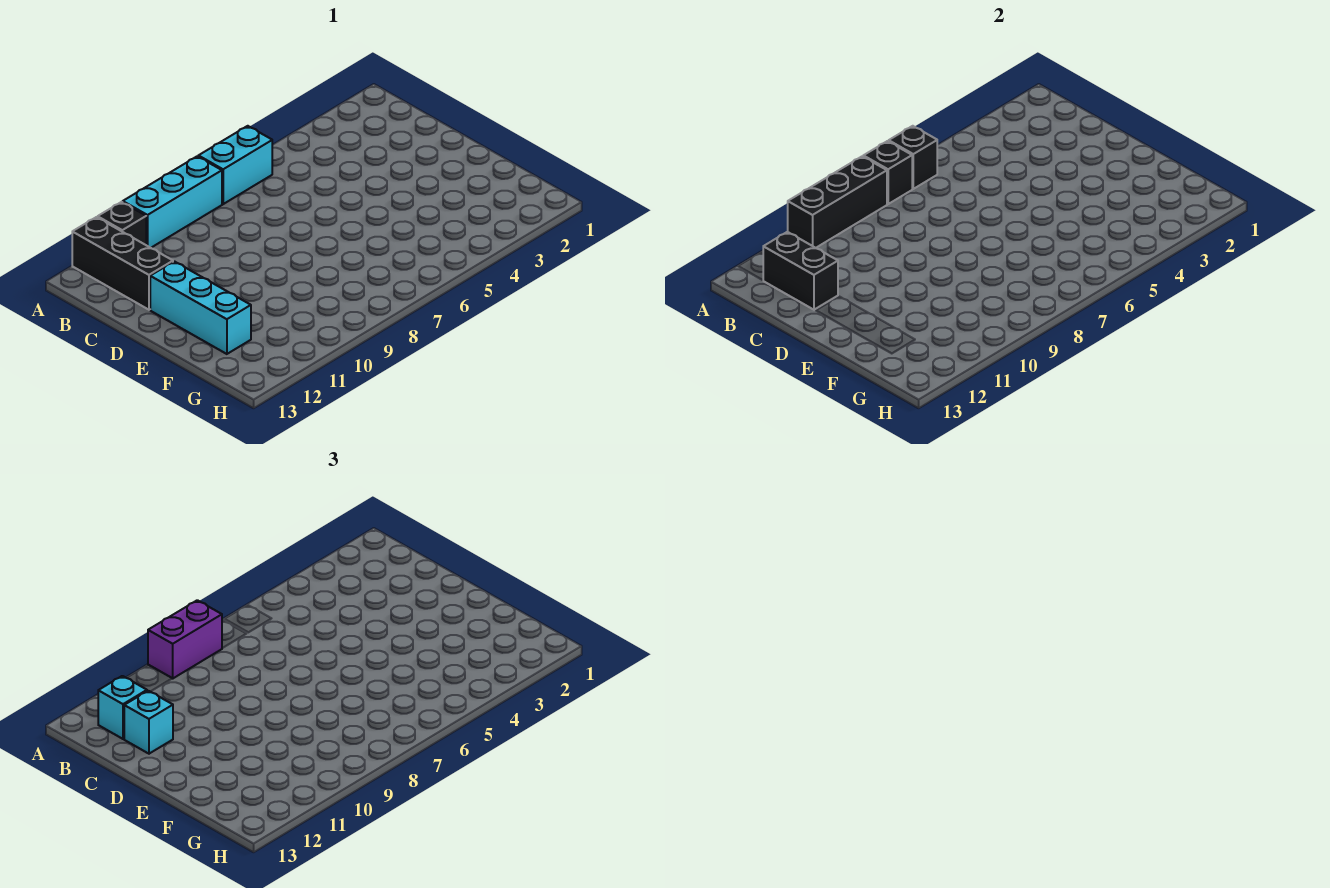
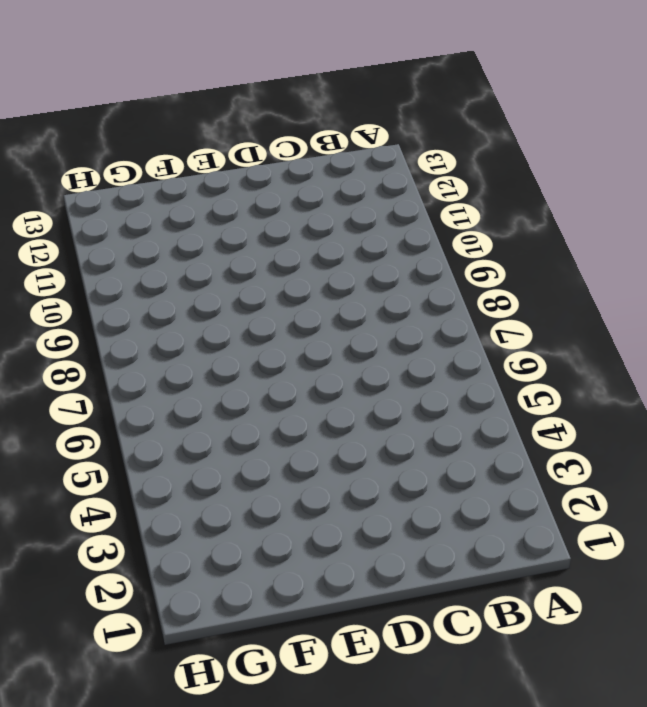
none -> cyan 1x2 brick [198,126,272,204]
none -> cyan 1x3 brick [123,156,222,248]
none -> black 1x1 brick [98,202,146,245]

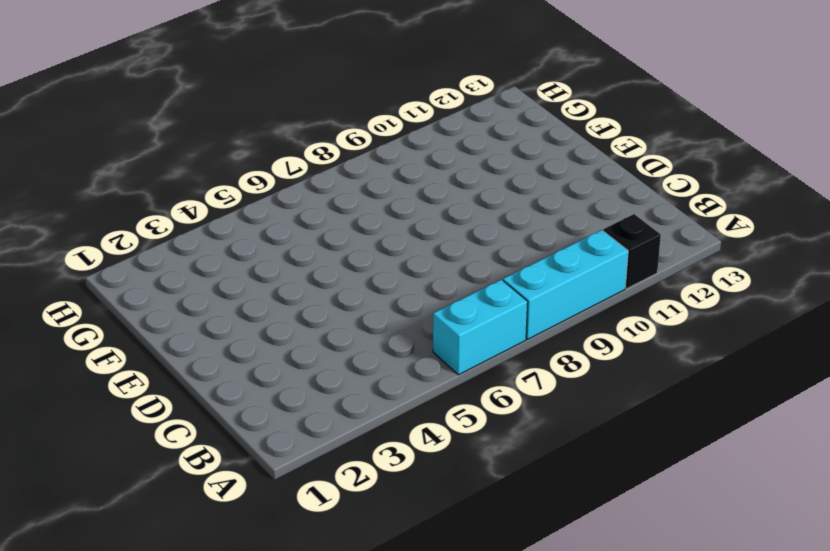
none -> black 1x3 brick [72,217,173,310]
none -> cyan 1x3 brick [150,261,251,354]
none -> black 1x1 brick [889,126,937,189]

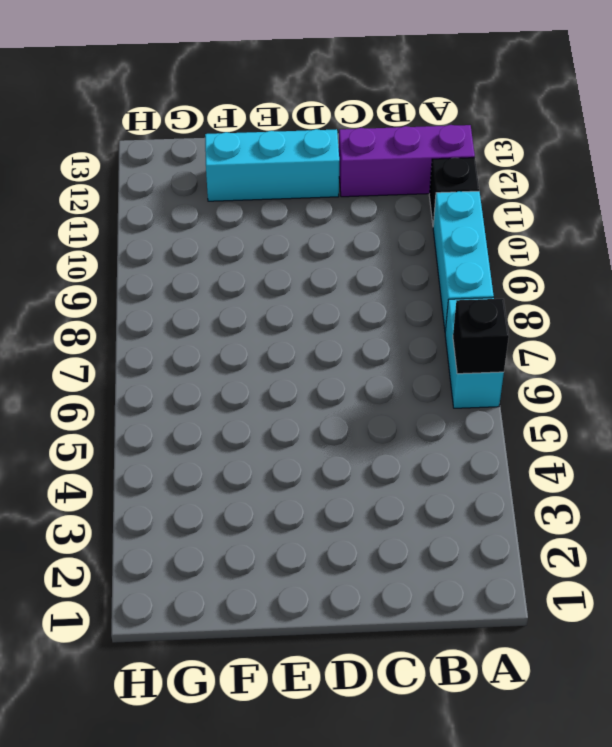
purple 1x3 brick [339,125,475,197] -> black 1x3 brick [72,217,173,310]
none -> black 1x1 brick [863,141,912,204]
none -> black 1x3 brick [788,156,887,248]
none -> black 1x2 brick [763,232,838,310]

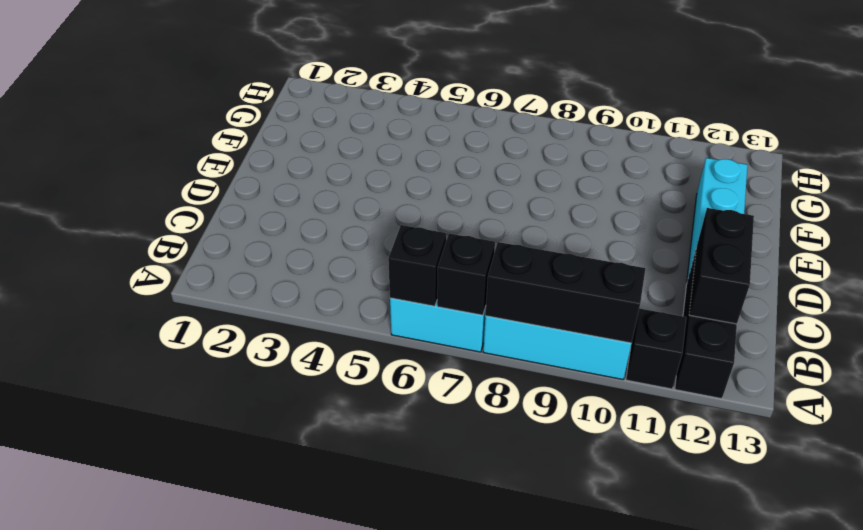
none -> purple 1x2 brick [148,600,222,678]
none -> cyan 1x1 brick [98,676,147,739]
none -> cyan 1x1 brick [124,691,173,754]

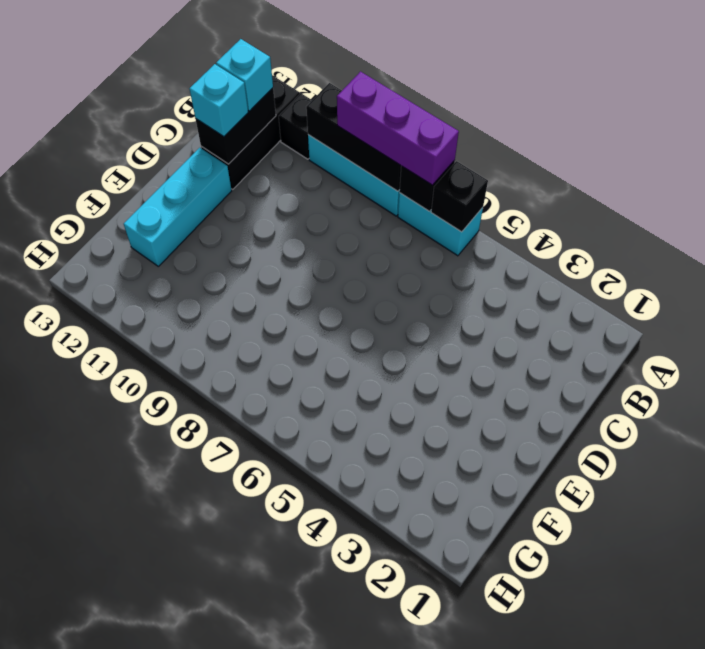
purple 1x3 brick [337,72,459,185] -> purple 1x2 brick [148,600,222,678]

